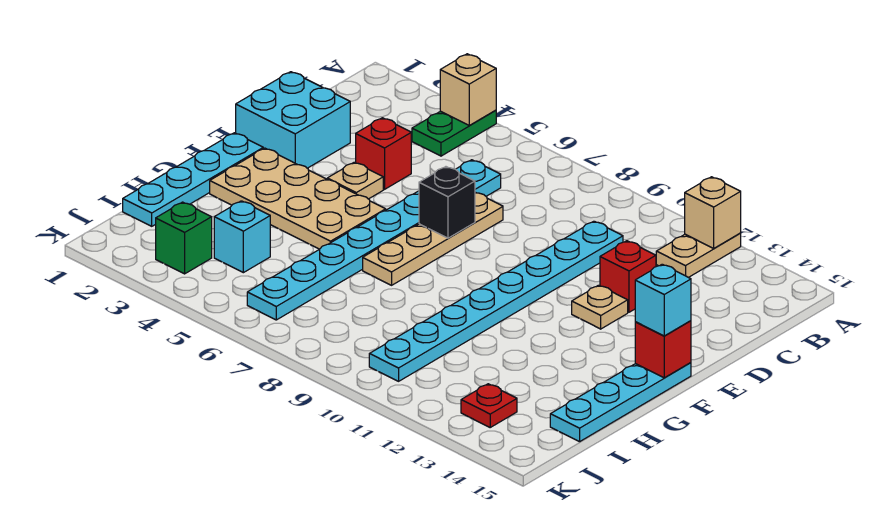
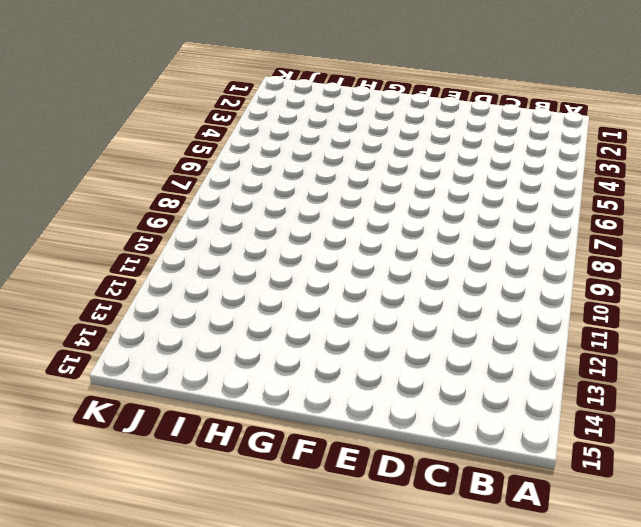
none -> green 1x2 plate [412,110,496,156]
none -> tan 1x2 plate [656,233,741,278]
none -> cyan 1x8 plate [247,160,501,320]

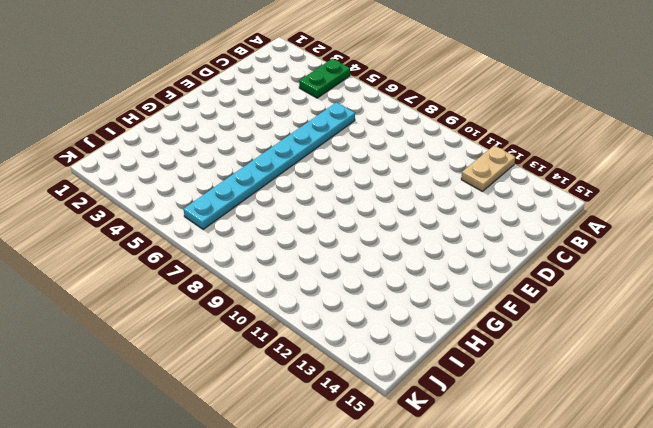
none -> cyan 1x8 plate [369,221,623,381]
none -> cyan 2x2 brick [236,72,350,168]
none -> red 1x1 brick [356,118,411,189]

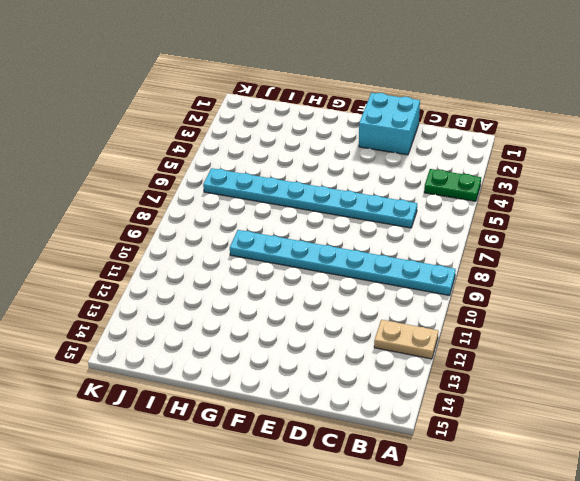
cyan 1x8 plate [230,230,456,295] -> cyan 1x8 plate moved to [369,221,623,381]
none -> red 1x1 brick [356,118,411,189]
none -> tan 1x4 plate [363,192,503,285]
none -> red 1x1 brick [600,241,656,312]

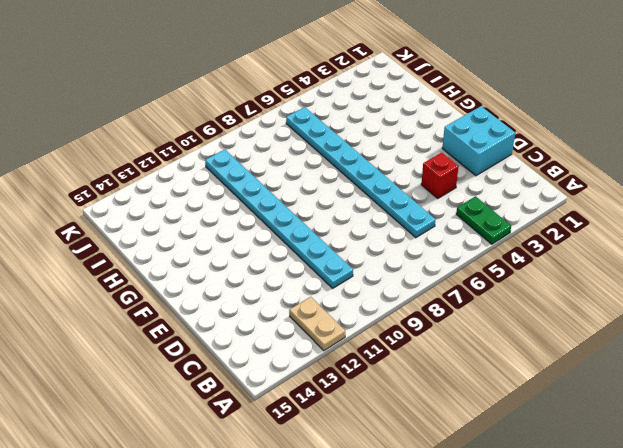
none -> tan 1x4 plate [363,192,503,285]
none -> red 1x1 brick [600,241,656,312]
none -> tan 1x1 plate [327,162,383,199]

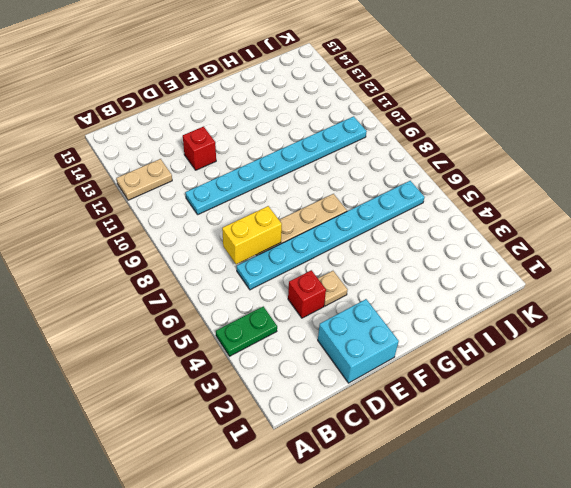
yellow 1x2 brick [222,206,282,264] -> none
none -> tan 1x1 plate [572,285,628,329]
none -> cyan 1x4 plate [123,133,263,226]
none -> tan 2x4 plate [210,148,386,249]

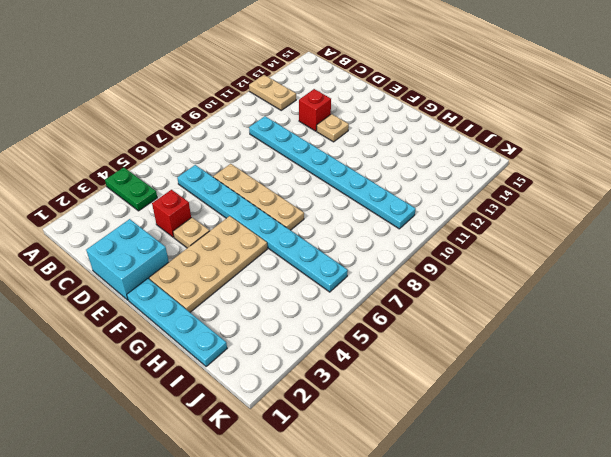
none -> cyan 1x4 plate [550,363,691,442]
none -> cyan 1x1 brick [214,201,270,273]
none -> green 1x1 brick [156,202,212,274]

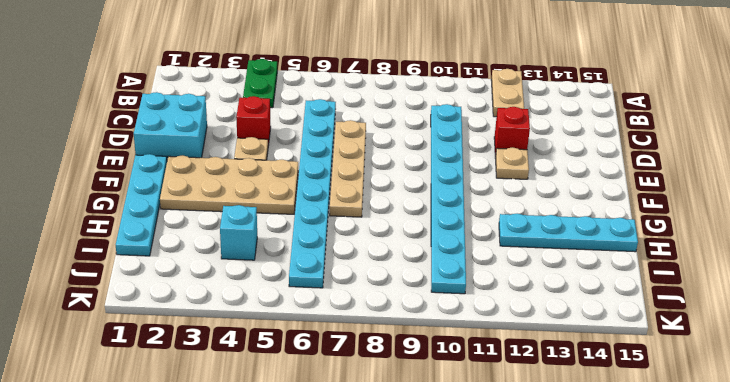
cyan 1x4 plate [499,214,638,252] -> cyan 1x4 plate turned to [550,363,691,442]
none -> green 1x1 brick [156,202,212,274]
none -> red 1x1 plate [461,384,517,427]
none -> tan 1x1 brick [440,54,496,126]

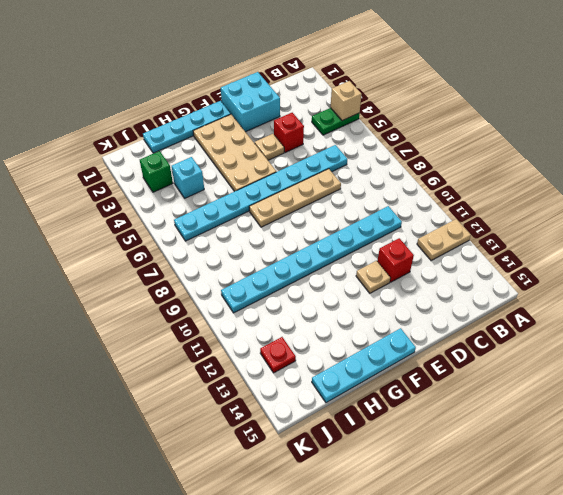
none -> tan 1x1 brick [685,177,741,248]
none -> black 1x1 brick [419,167,475,238]
none -> red 1x1 brick [635,321,691,378]

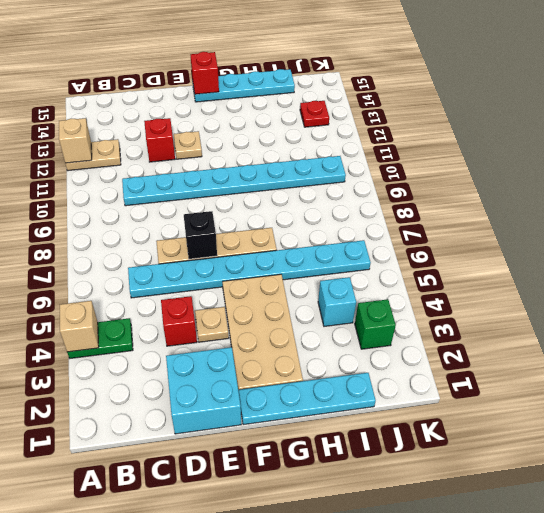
none -> cyan 1x1 brick [635,264,691,336]

